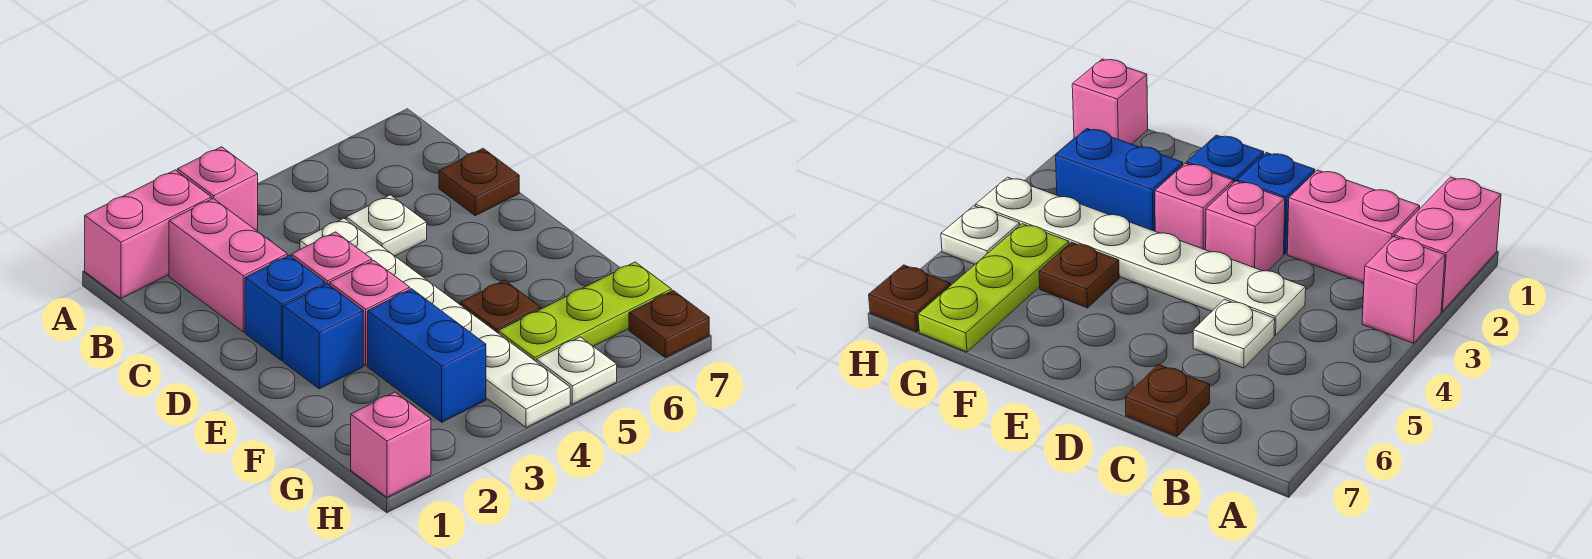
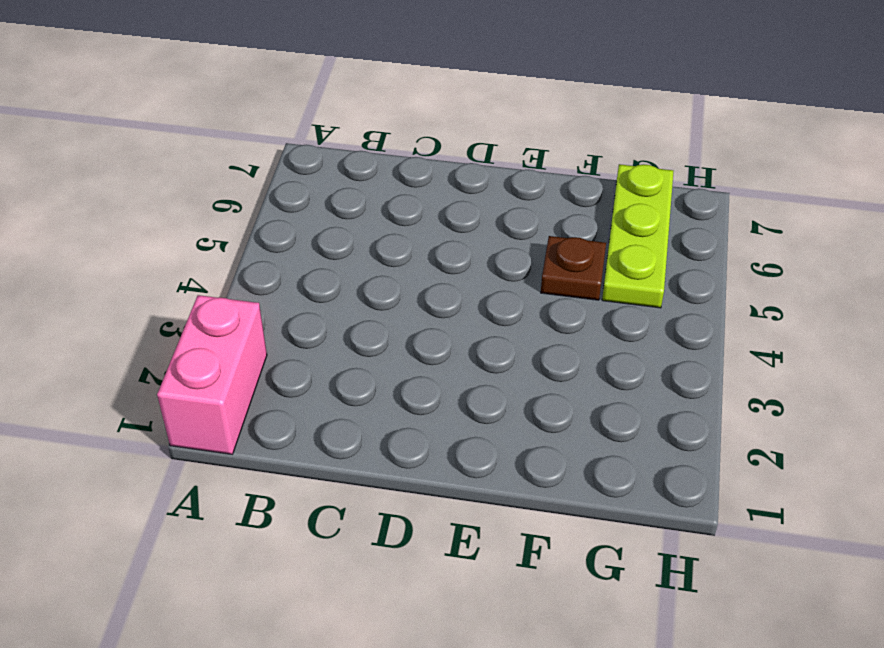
none -> pink 1x1 brick [177,147,258,231]
none -> pink 1x2 brick [169,198,287,332]
none -> white 1x6 plate [300,218,570,427]

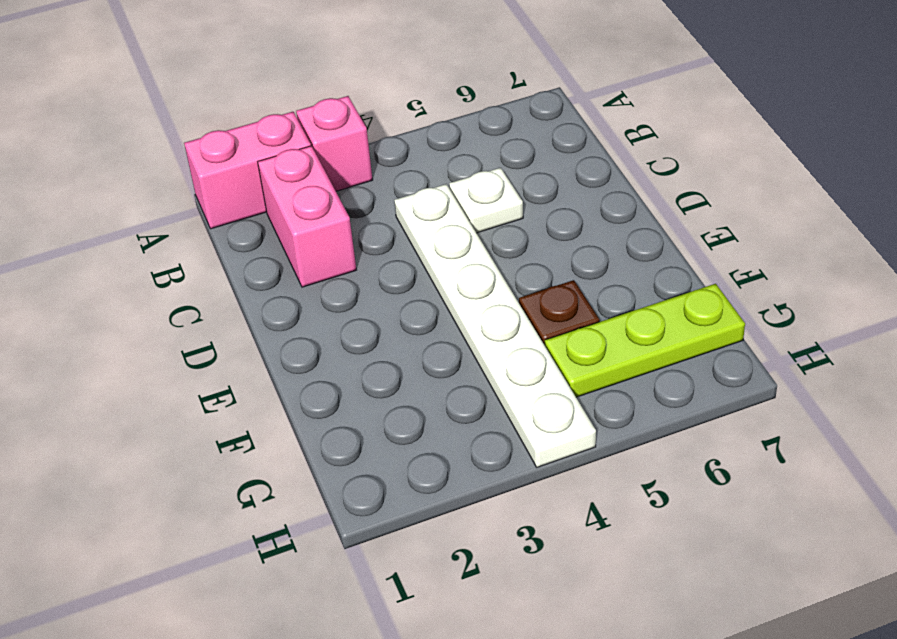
none -> brown 1x1 plate [439,149,519,216]
none -> blue 1x1 brick [245,255,325,360]
none -> pink 1x1 brick [292,232,372,285]

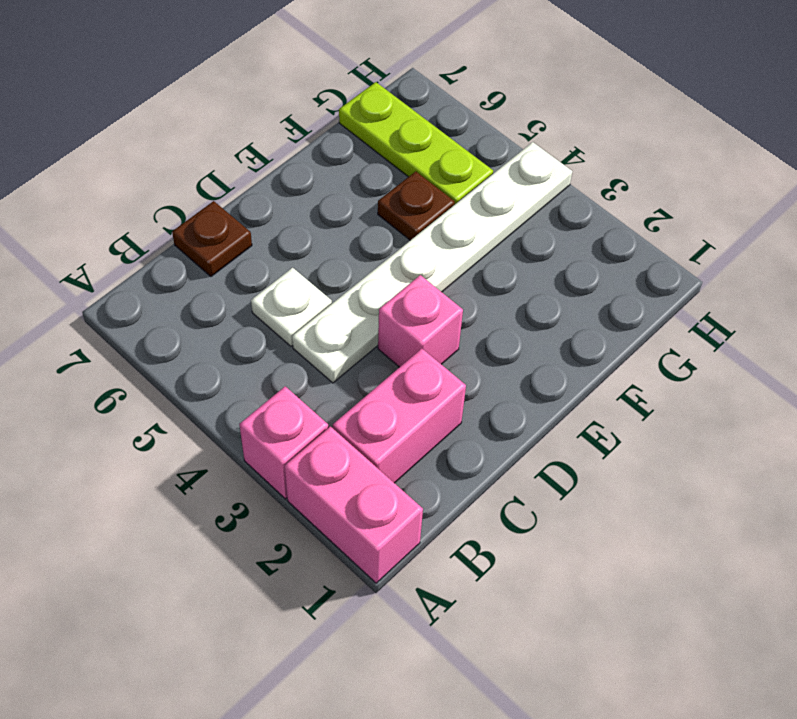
none -> blue 1x1 brick [245,255,325,360]
none -> blue 1x1 brick [283,284,363,389]
none -> pink 1x1 brick [330,260,410,365]

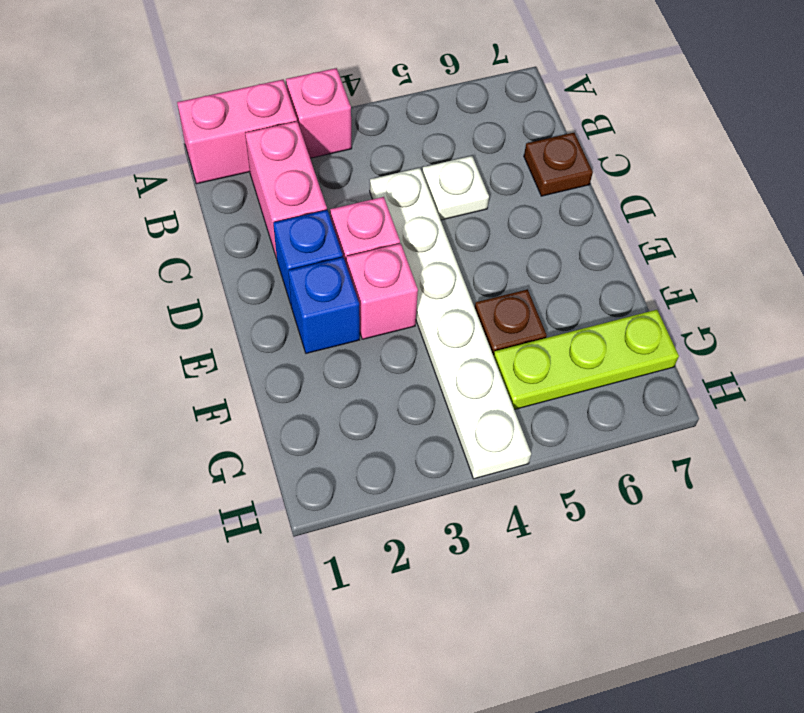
none -> blue 1x2 brick [368,289,486,422]
none -> pink 1x1 brick [351,392,431,497]
none -> white 1x1 plate [536,337,617,404]

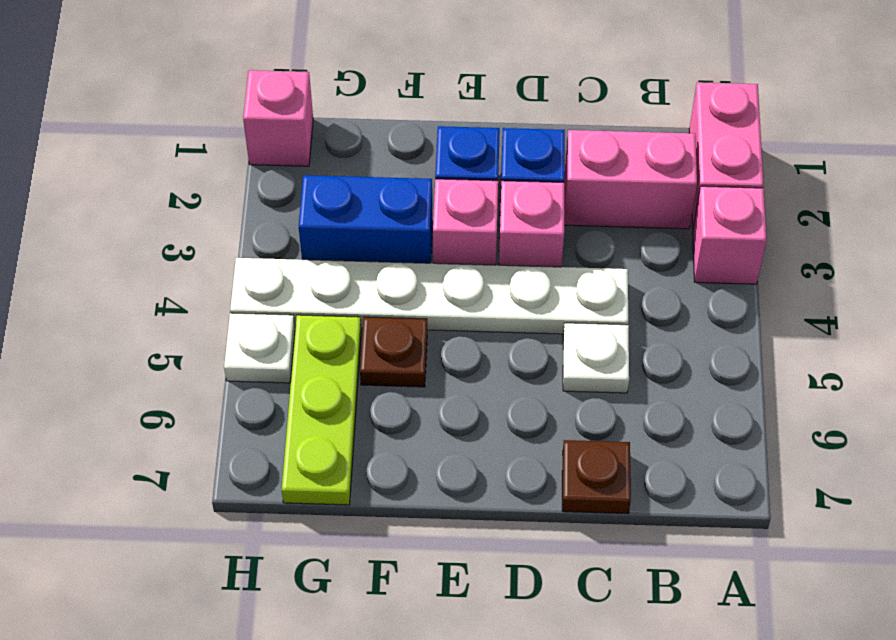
none -> brown 1x1 plate [629,291,709,358]

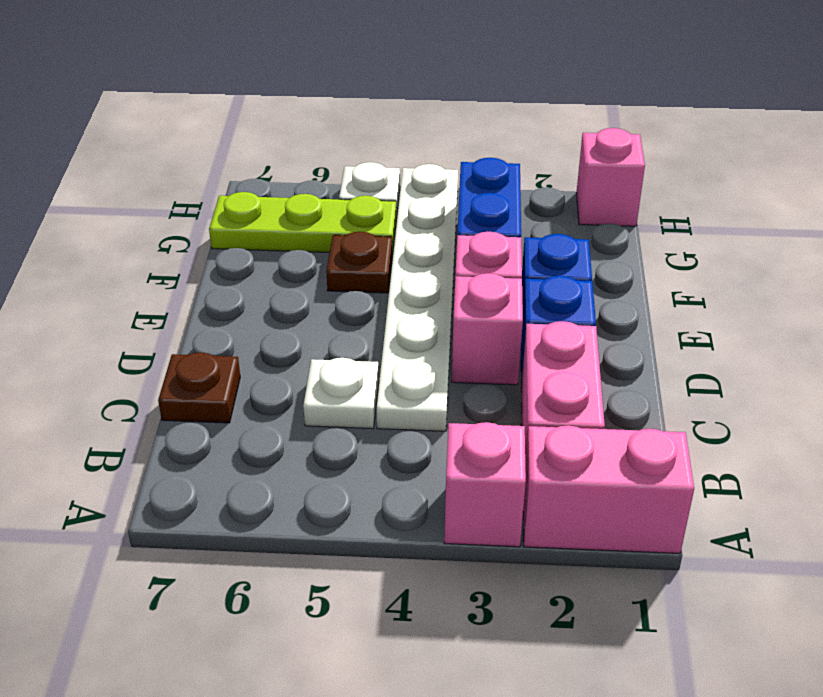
none -> brown 1x1 plate [629,291,709,358]

